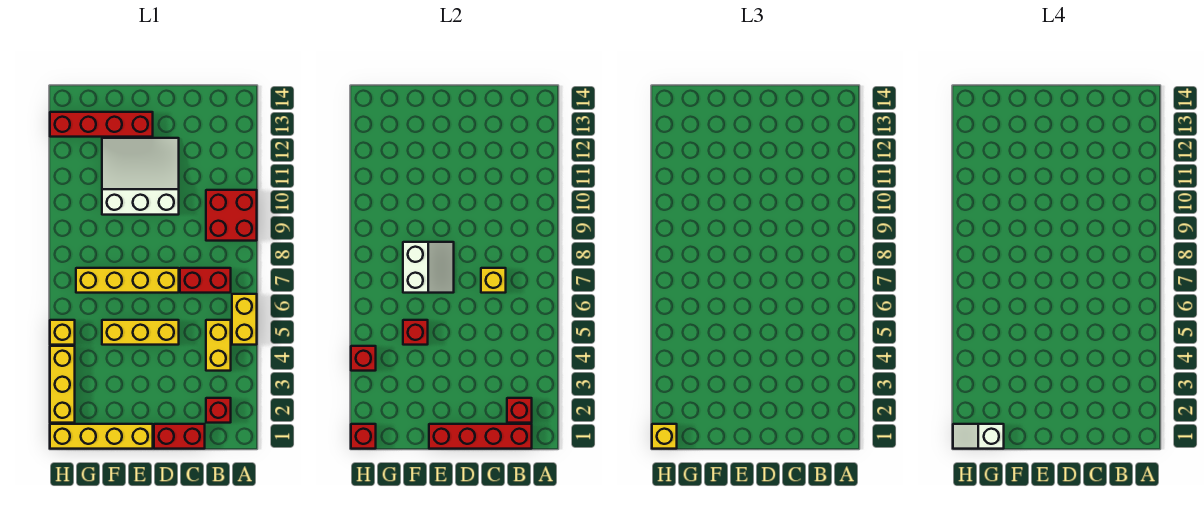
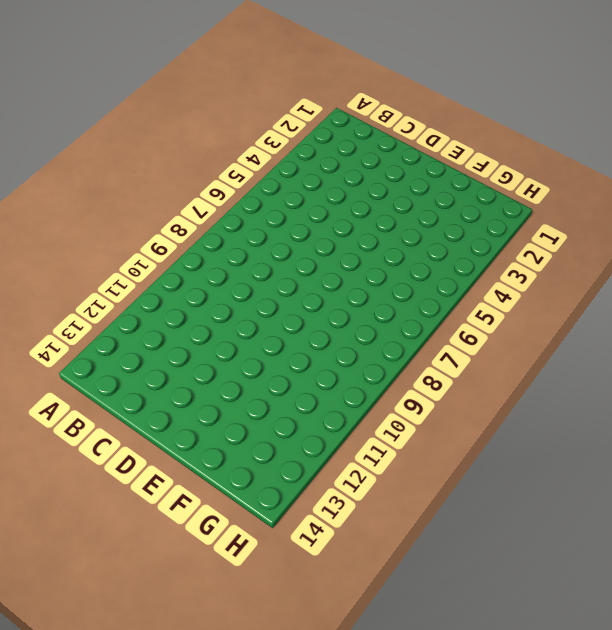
none -> yellow 1x2 brick [232,294,257,345]
none -> red 2x2 brick [206,190,257,241]
none -> red 1x1 brick [206,398,231,423]

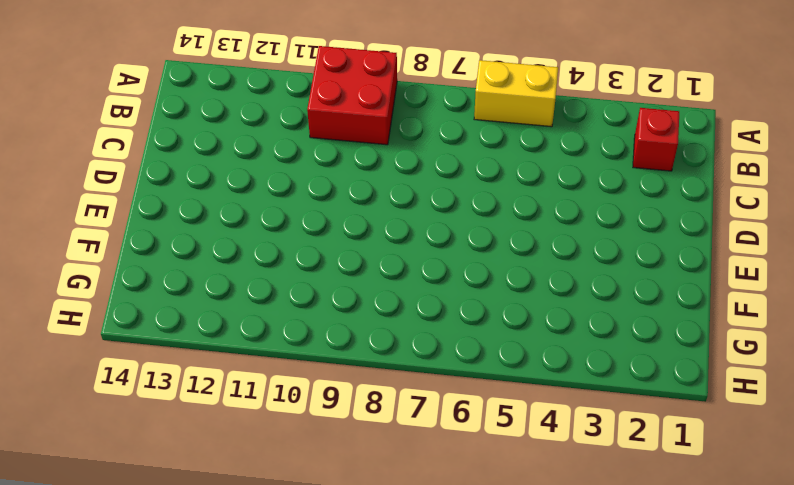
none -> yellow 1x2 brick [206,320,231,371]
none -> red 1x2 brick [180,268,231,293]
none -> red 1x2 brick [154,424,205,449]

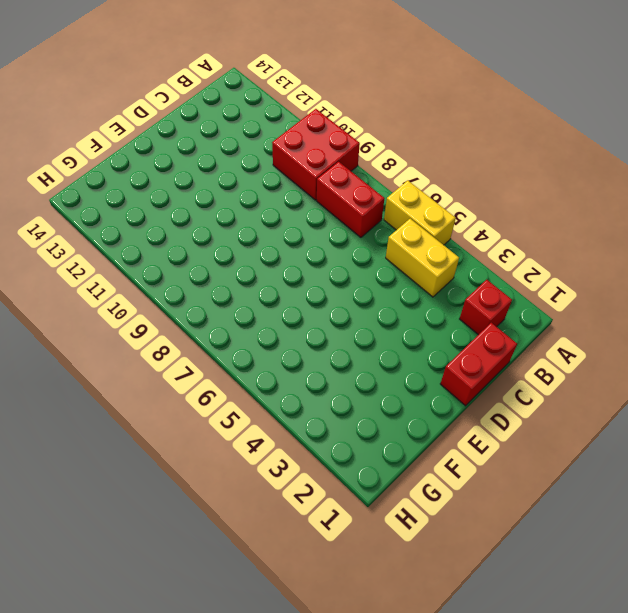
red 1x2 brick [317,162,385,237] -> red 1x2 brick turned to [180,268,231,293]
none -> yellow 1x3 brick [102,320,179,345]
none -> yellow 1x4 brick [76,268,179,293]
none -> white 3x3 slope [102,138,179,215]

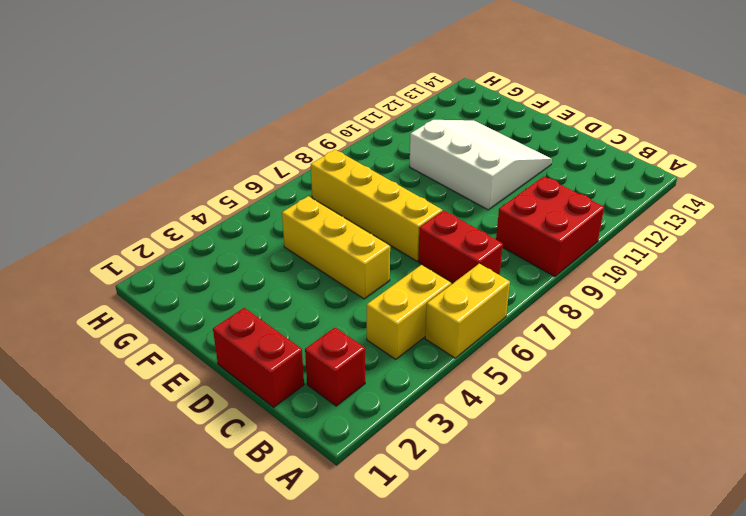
none -> yellow 1x4 brick [50,424,153,449]
none -> red 1x4 brick [50,112,153,137]
none -> yellow 1x3 brick [50,346,75,423]

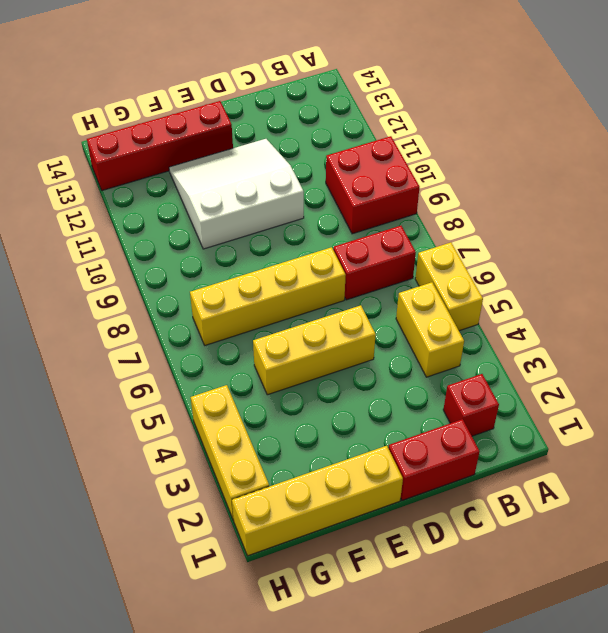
none -> yellow 1x1 brick [50,320,75,345]
none -> red 1x4 brick [429,424,532,449]
none -> red 1x1 brick [507,398,532,423]

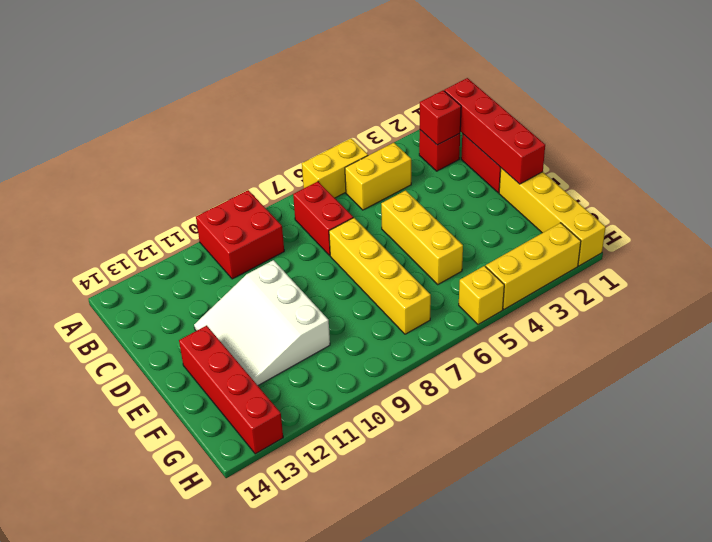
none -> yellow 1x1 brick [481,268,506,293]
none -> white 2x2 slope [403,242,454,293]
none -> red 1x1 brick [403,320,428,345]

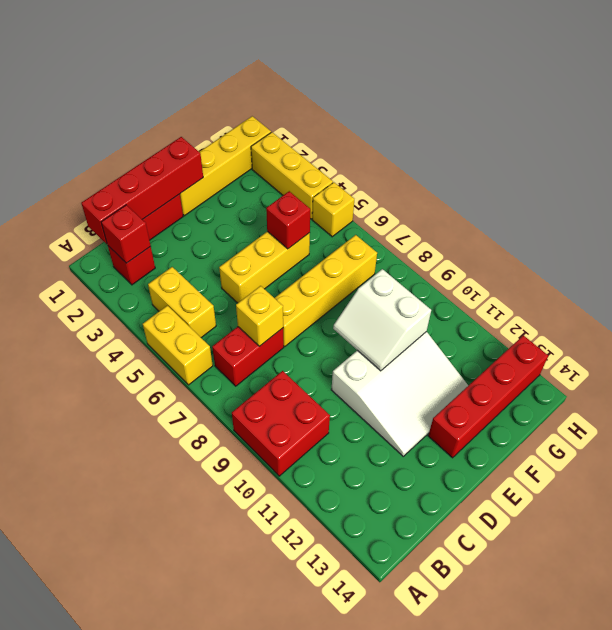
white 2x2 slope [333,269,431,371] -> white 2x2 slope moved to [403,242,454,293]
none -> red 1x1 brick [351,424,376,449]
none -> red 1x1 brick [351,346,376,371]
none -> yellow 1x1 brick [652,424,677,449]

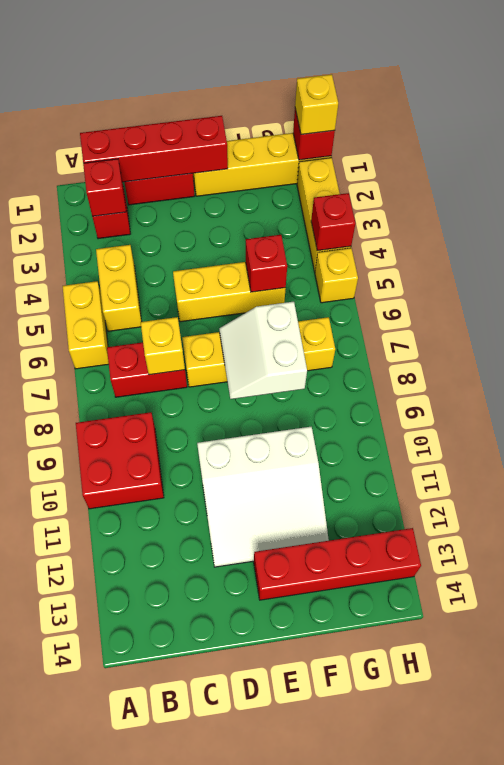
none -> white 1x2 slope [953,424,1004,449]

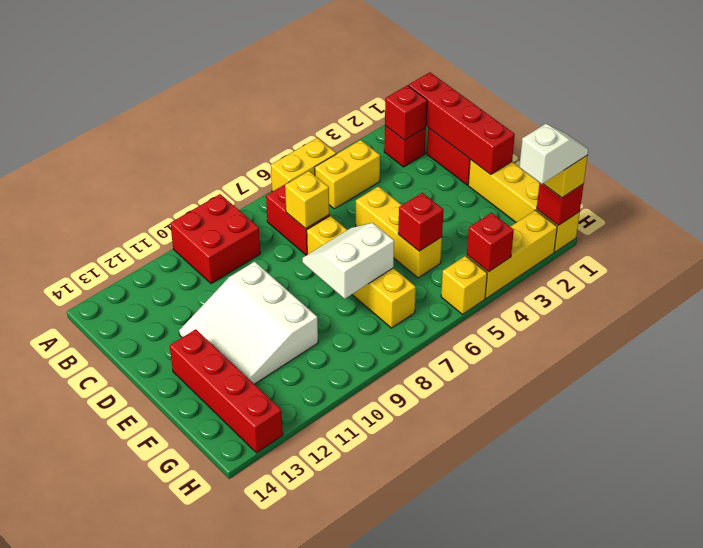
white 1x2 slope [519,124,588,184] -> white 1x2 slope turned to [953,424,1004,449]

